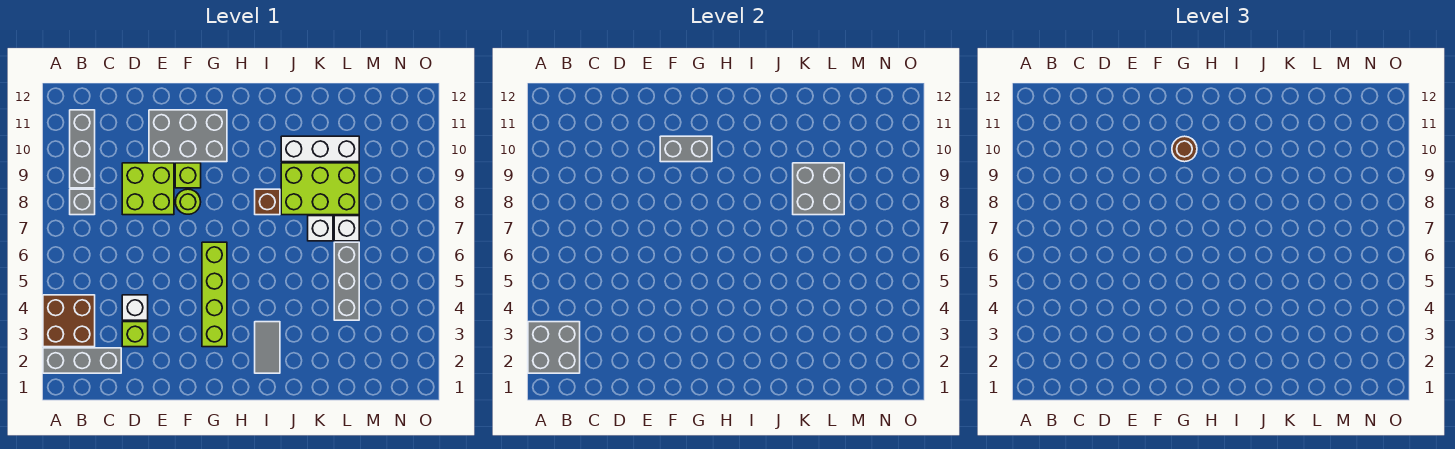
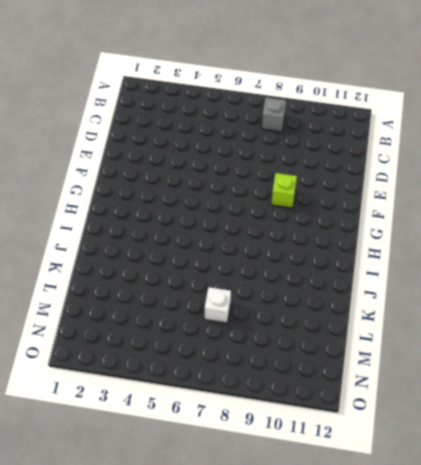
none -> grey 1x3 brick [43,348,121,373]
none -> brown 2x2 brick [43,295,95,347]
none -> grey 1x3 brick [70,110,95,188]

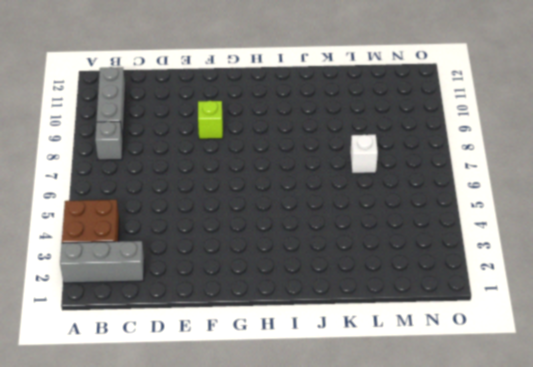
none -> lime 1x1 brick [122,322,148,347]
none -> white 1x1 brick [122,295,148,320]
none -> lime 2x2 brick [122,163,174,215]

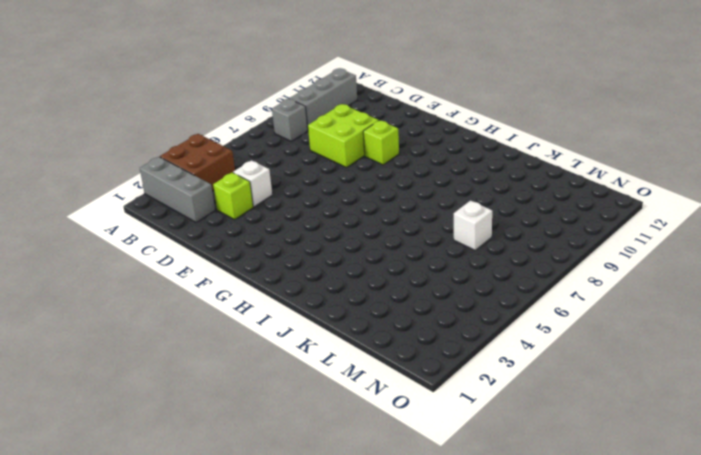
none -> grey 2x3 brick [149,110,227,162]
none -> lime 1x1 round brick [175,189,201,214]
none -> lime 1x4 brick [202,242,227,347]

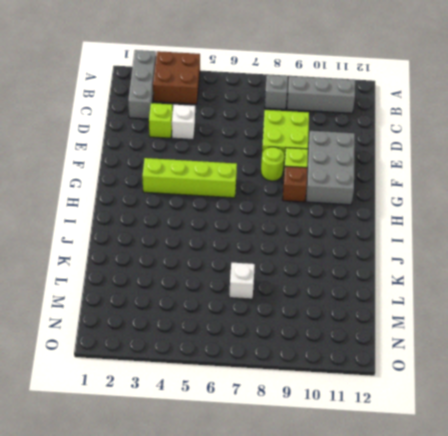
brown 1x1 brick [283,166,307,202] -> brown 1x1 brick moved to [255,189,280,215]
none -> grey 1x2 tile [255,322,280,373]
none -> lime 2x3 brick [281,163,359,215]
none -> white 1x3 brick [281,136,359,162]

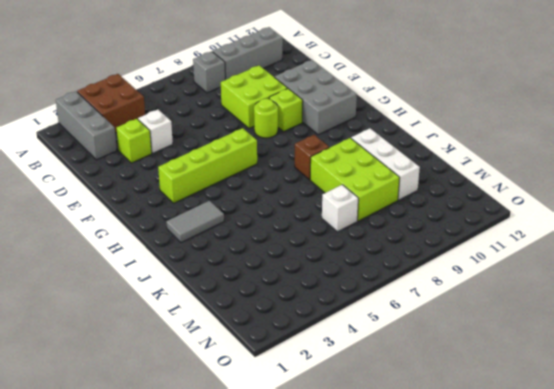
none -> white 1x1 brick [308,216,333,241]
none -> grey 1x3 brick [334,242,359,320]
none -> grey 2x2 brick [528,322,580,373]

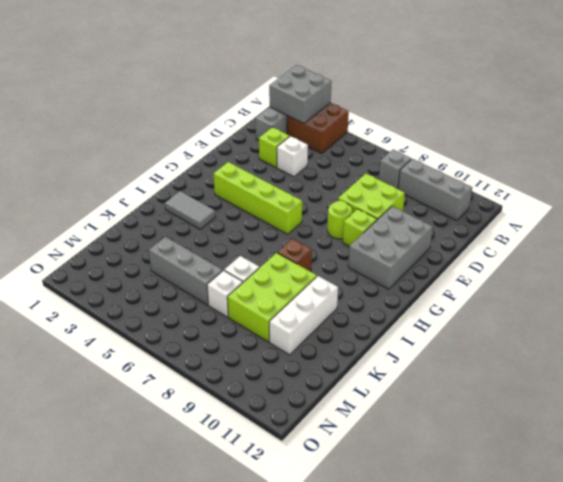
none -> grey 1x2 brick [660,136,712,162]
none -> grey 2x2 brick [793,163,844,215]
none -> brown 1x1 round brick [1172,136,1197,162]

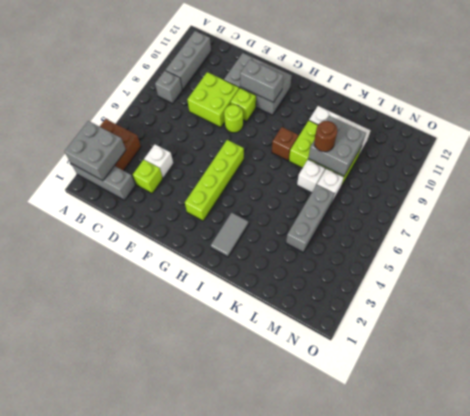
brown 1x1 round brick [314,121,337,152] -> brown 1x1 round brick moved to [1172,136,1197,162]

